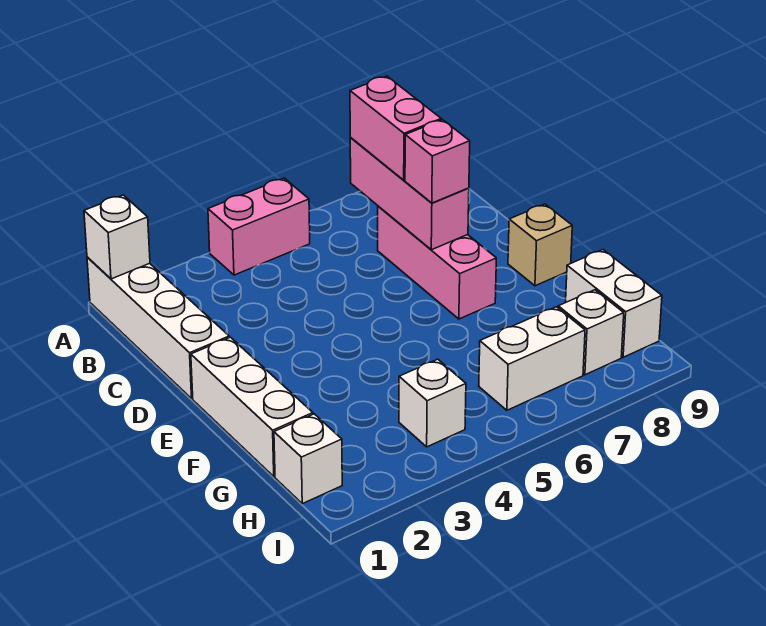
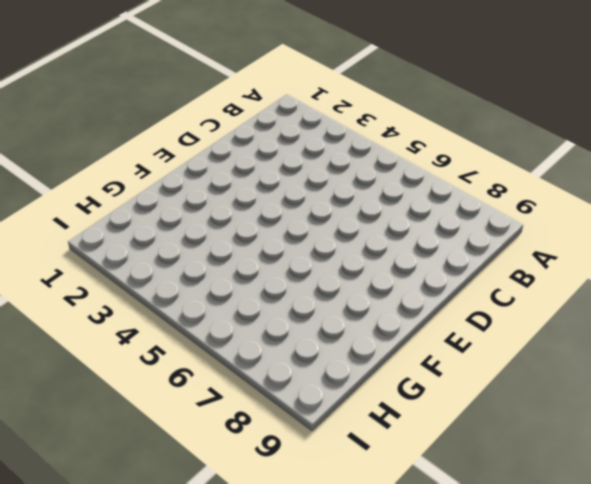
none -> white 1x4 brick [87,257,229,398]
none -> pink 1x2 brick [208,178,310,275]
none -> pink 1x3 brick [378,206,496,319]

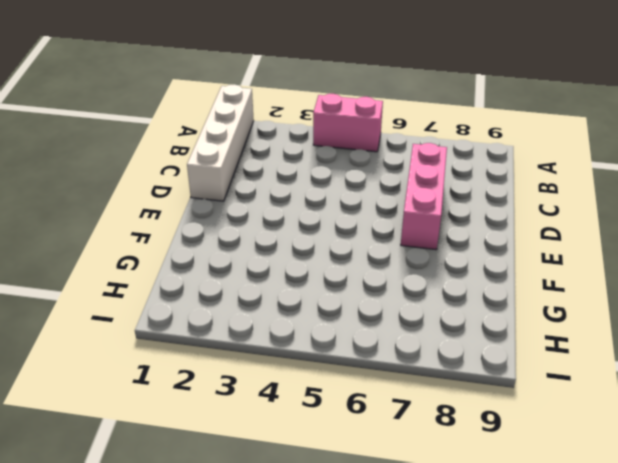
none -> white 1x3 brick [191,337,313,477]
none -> tan 1x1 brick [508,204,572,286]
none -> white 1x2 brick [566,250,662,357]

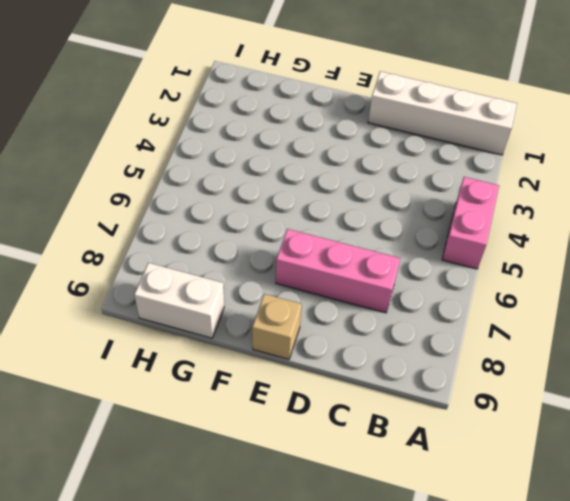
none -> white 1x3 brick [191,337,313,477]
none -> white 1x1 brick [274,414,342,504]
none -> white 1x1 brick [399,359,466,447]

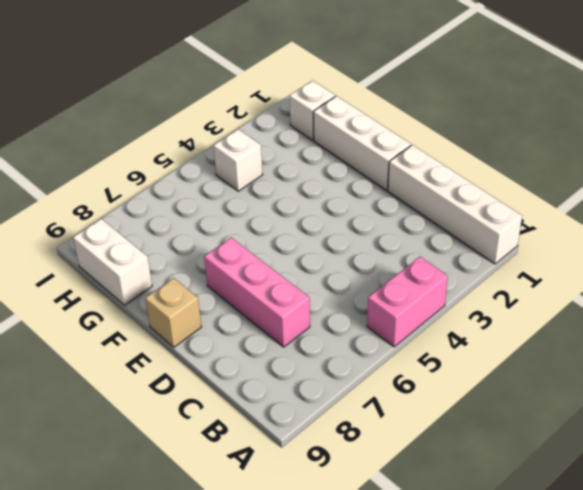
none -> white 1x2 brick [479,307,585,410]
none -> white 1x1 brick [558,290,624,375]
none -> white 1x1 brick [84,195,150,279]

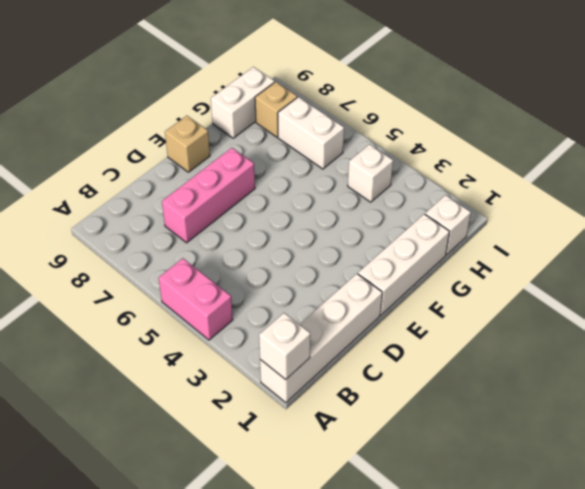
tan 1x1 brick [255,82,297,137] -> white 1x1 brick [558,290,624,375]
none -> pink 1x3 brick [350,138,469,250]
none -> pink 1x2 brick [350,76,441,180]
none -> pink 1x1 brick [405,120,470,203]

